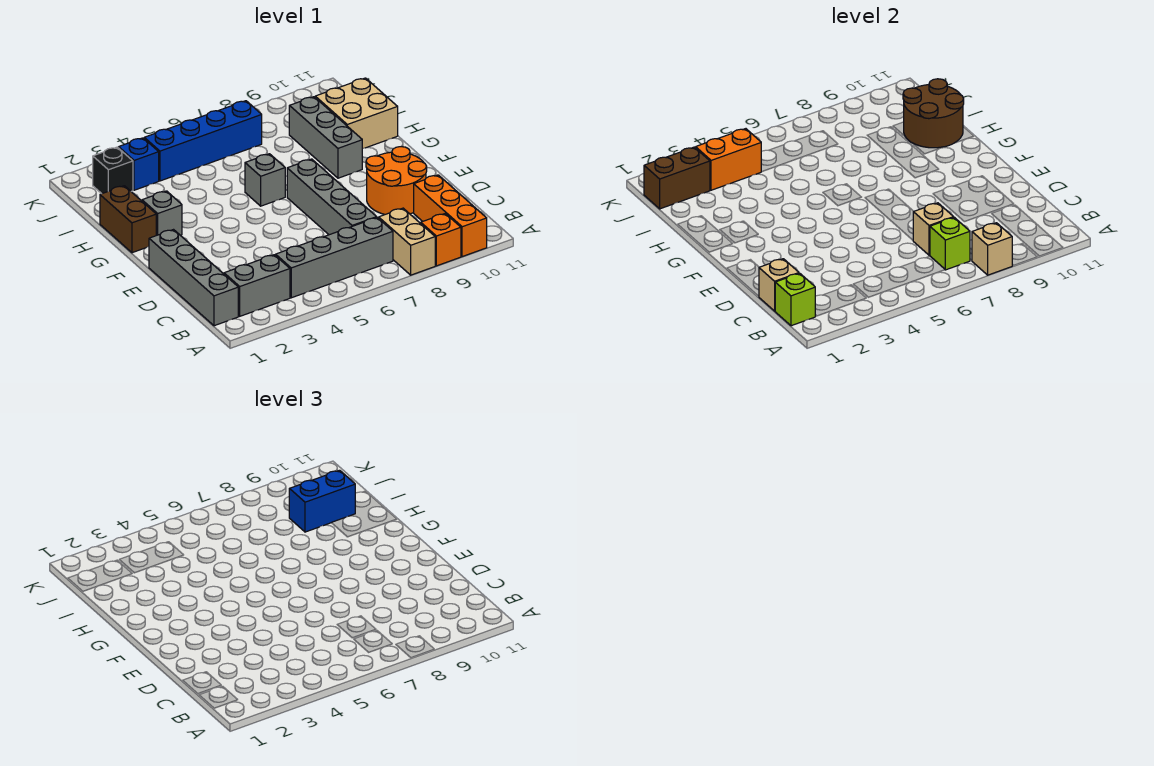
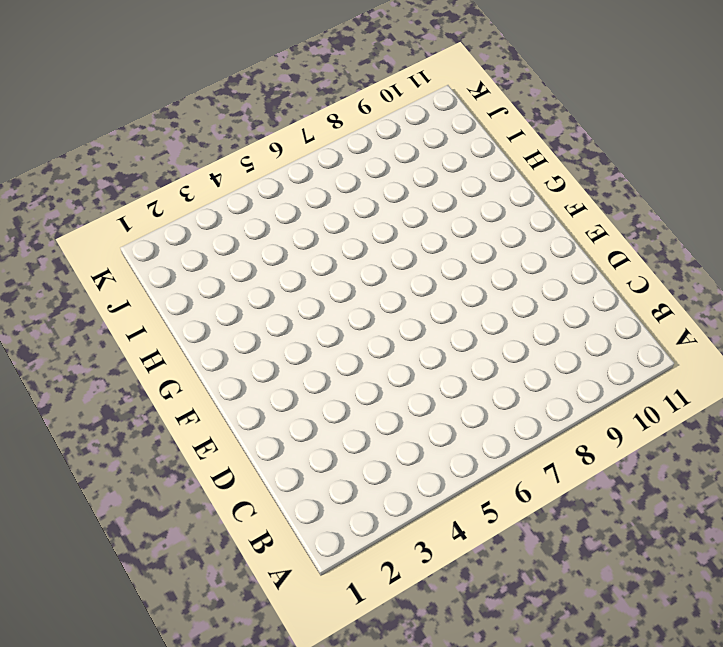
none -> tan 1x2 brick [379,208,435,275]
none -> orange 1x1 brick [421,214,461,266]
none -> orange 1x3 brick [414,175,487,257]

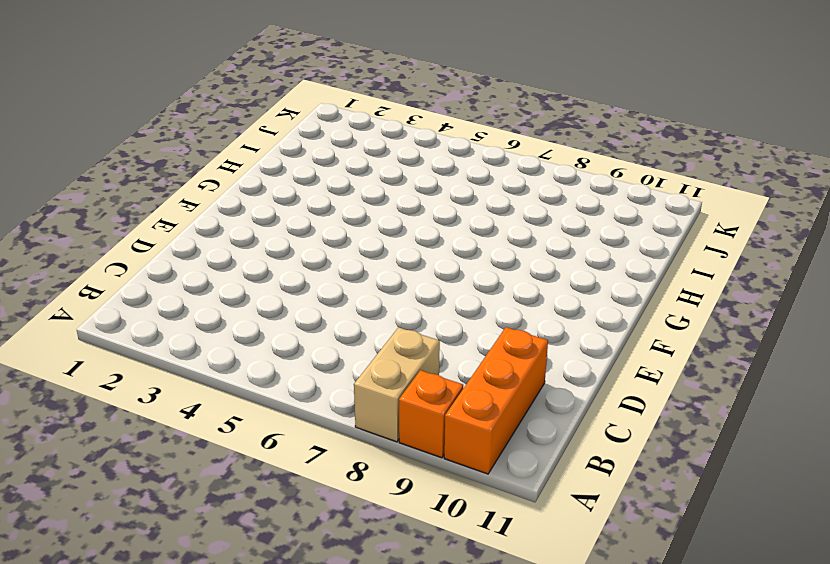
none -> grey 1x4 brick [149,230,238,326]
none -> grey 1x2 brick [224,255,290,316]
none -> grey 1x4 brick [276,217,393,298]

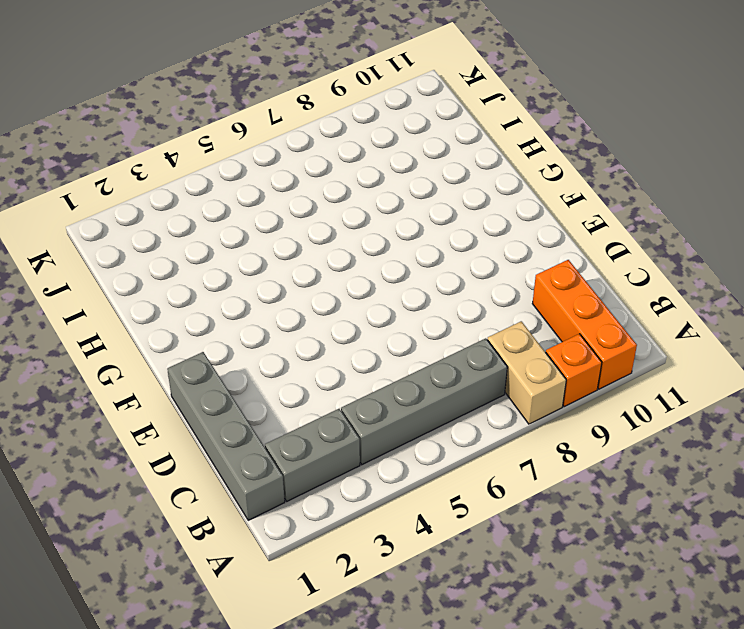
none -> grey 1x4 brick [287,159,377,235]
none -> orange 2x2 round brick [366,147,427,214]
none -> brown 1x2 brick [100,186,156,253]

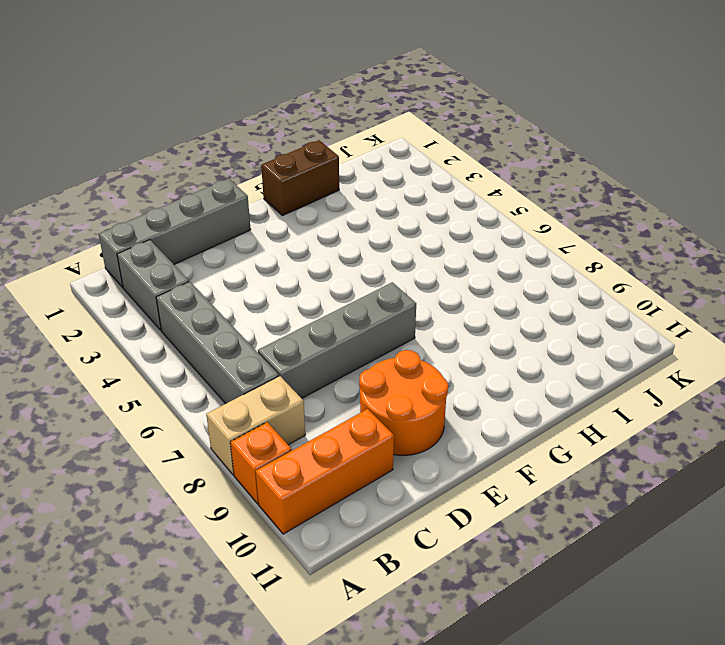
none -> grey 1x1 brick [142,191,182,235]
none -> grey 1x1 brick [245,154,285,206]
none -> grey 1x3 brick [289,97,362,178]

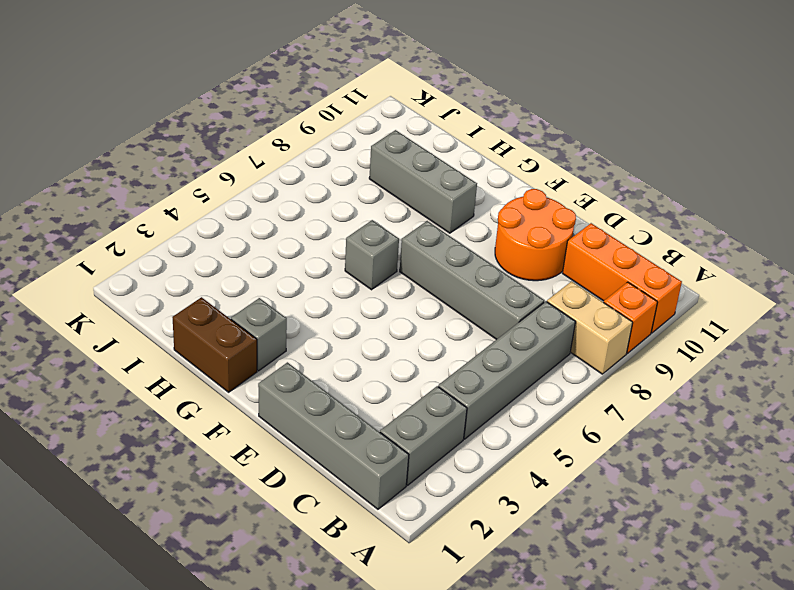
none -> tan 2x2 brick [315,78,398,149]
none -> black 1x1 brick [93,147,133,194]
none -> blue 1x1 brick [119,138,159,190]

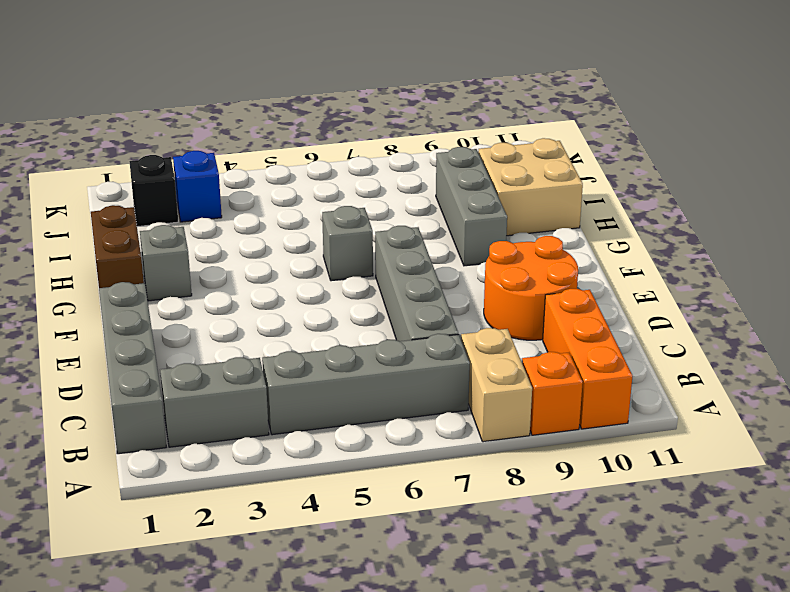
none -> blue 1x4 brick [144,101,262,181]
none -> tan 1x1 brick [972,223,1012,275]
none -> lime 1x1 brick [775,273,815,326]

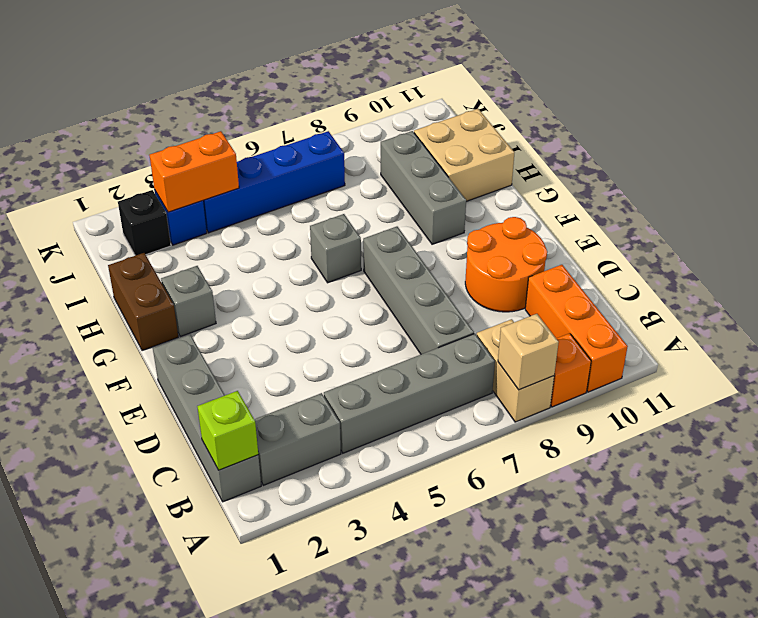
none -> lime 1x1 brick [930,217,970,270]
none -> tan 1x1 brick [759,259,799,311]
none -> tan 1x1 brick [913,203,954,255]

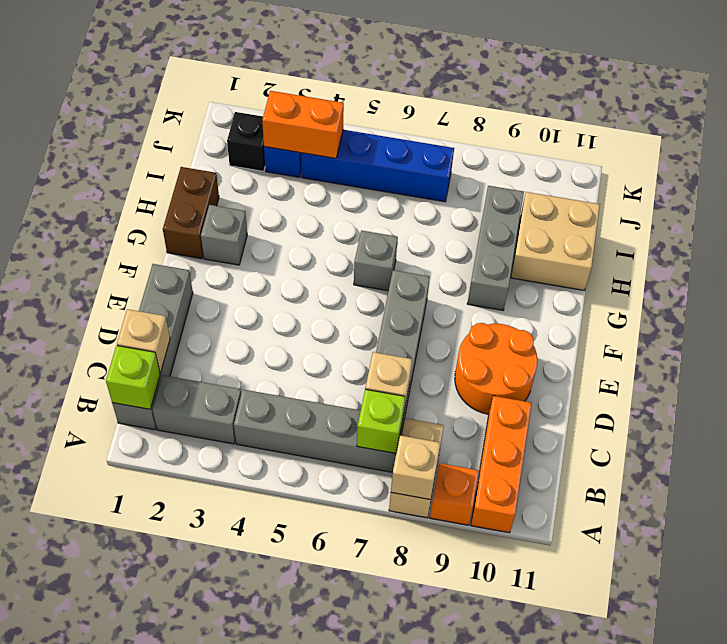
none -> brown 2x2 round brick [903,79,964,148]
none -> brown 1x2 brick [644,147,710,209]
none -> blue 1x2 brick [289,470,355,532]

